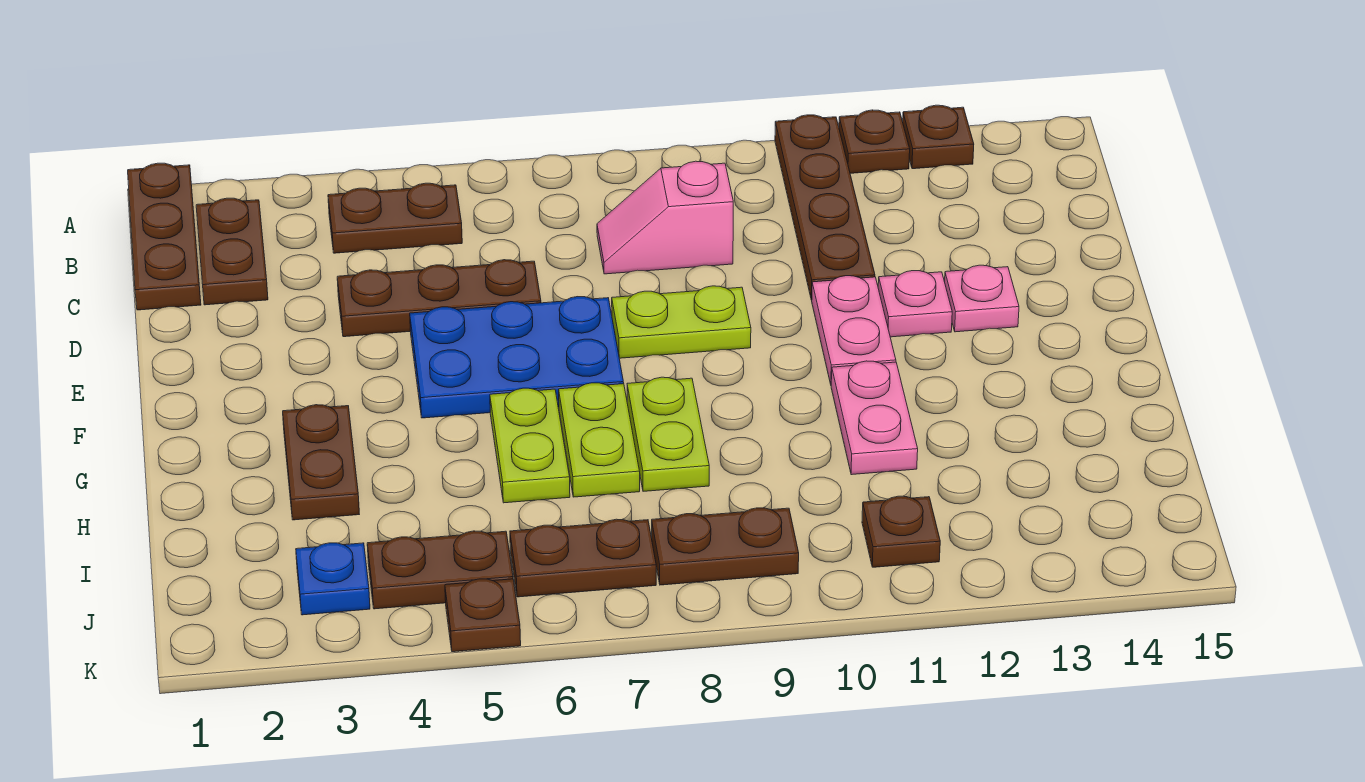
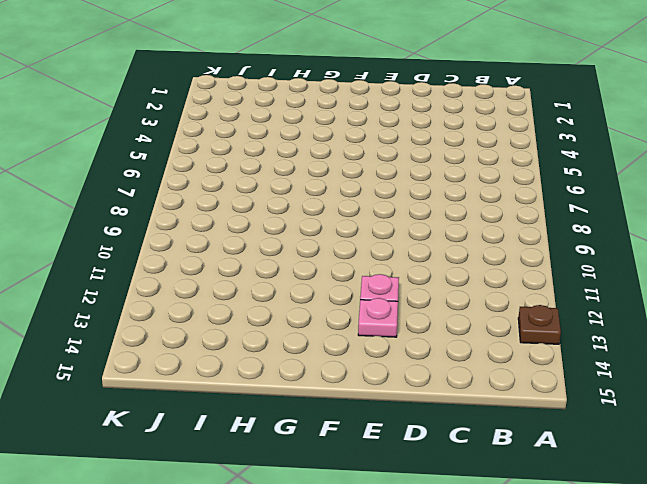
none -> brown 1x3 plate [128,163,201,310]
none -> brown 1x4 plate [775,115,875,300]
none -> brown 1x1 plate [839,110,910,173]

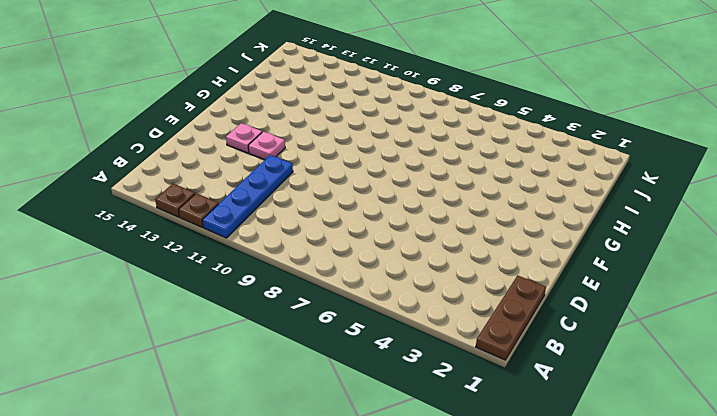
blue 1x4 plate [202,155,293,238] -> brown 1x4 plate [775,115,875,300]
none -> brown 1x2 plate [196,198,268,305]
none -> brown 1x2 plate [328,183,462,253]
none -> pink 1x2 slope [597,161,733,274]

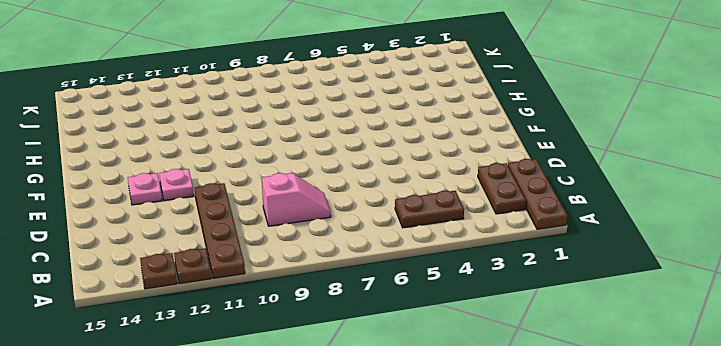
none -> brown 1x3 plate [337,260,541,337]
none -> blue 2x3 plate [410,297,624,418]
none -> lime 1x2 plate [612,286,751,358]

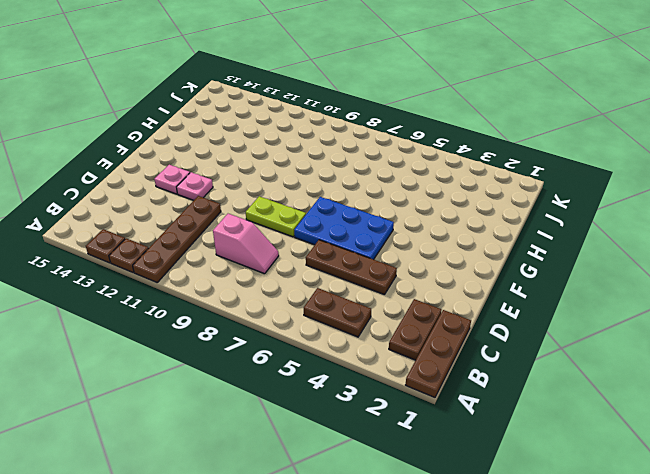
none -> pink 1x2 plate [812,276,896,384]
none -> brown 1x2 plate [283,405,359,520]
none -> lime 1x2 plate [490,388,570,503]

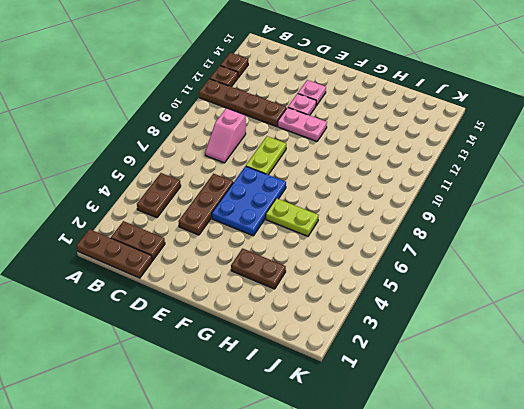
none -> lime 1x2 plate [559,383,640,497]
none -> lime 1x2 plate [627,377,709,491]
none -> pink 1x2 plate [831,361,918,475]

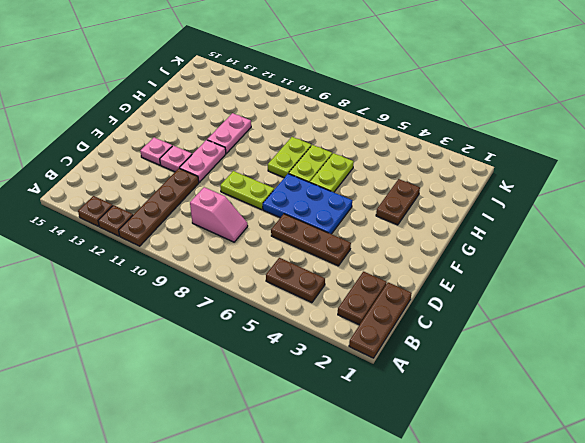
none -> blue 1x1 plate [296,543,370,615]
none -> brown 1x2 plate [367,531,513,609]
none -> brown 1x2 plate [510,519,656,597]

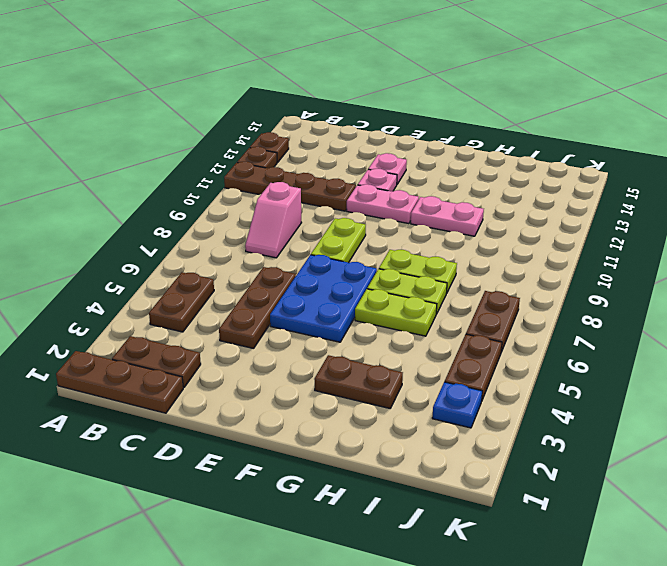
none -> brown 1x2 plate [652,508,799,585]
none -> brown 1x1 plate [862,496,940,567]
none -> brown 1x1 plate [445,579,521,652]

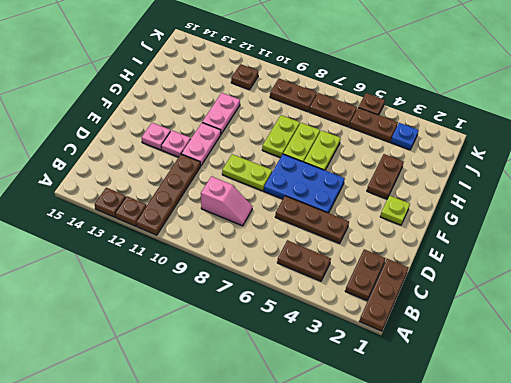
lime 1x1 plate [380,196,410,225] -> none

